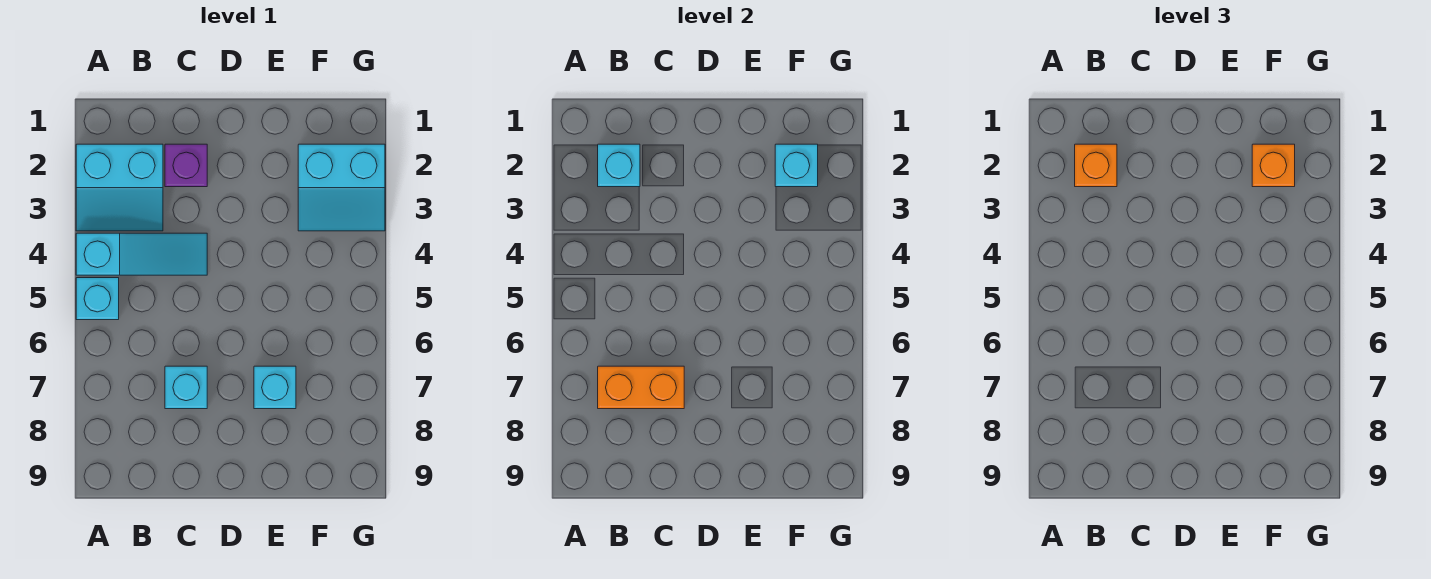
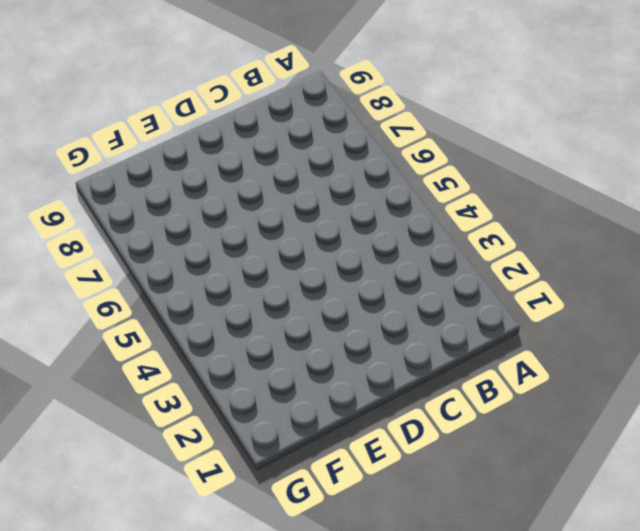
none -> cyan 2x2 slope [76,144,163,231]
none -> cyan 1x3 slope [76,233,207,275]
none -> cyan 1x1 brick [76,278,119,320]

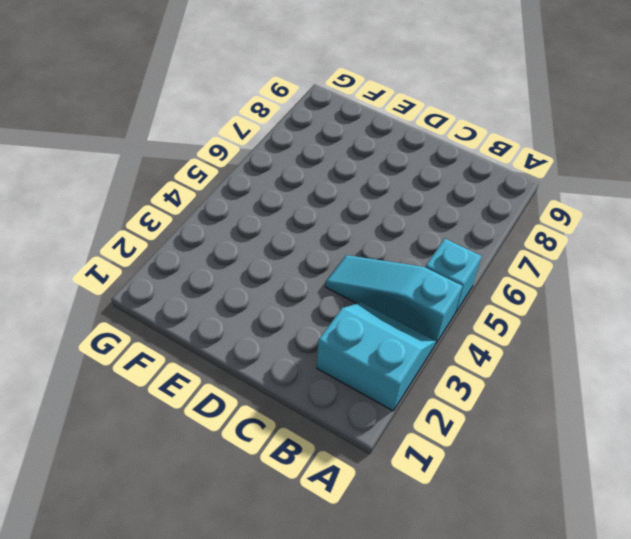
none -> purple 1x1 brick [165,144,207,187]
none -> cyan 1x1 brick [165,366,207,409]
none -> cyan 1x1 brick [254,366,296,409]

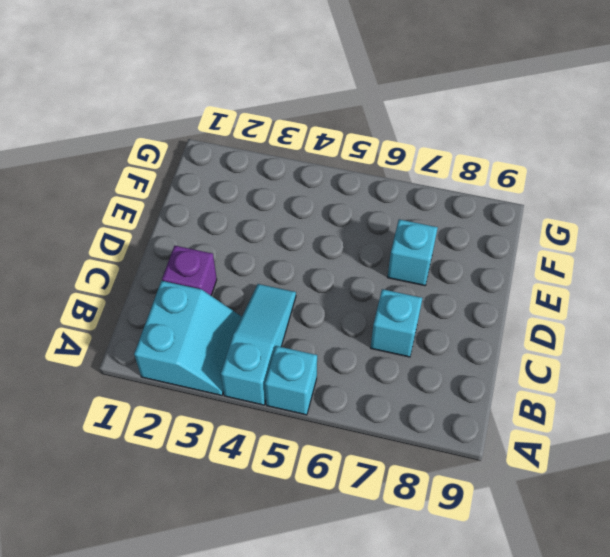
none -> cyan 2x2 slope [298,144,385,231]
none -> cyan 1x1 brick [598,144,640,187]
none -> orange 1x2 brick [598,366,684,409]

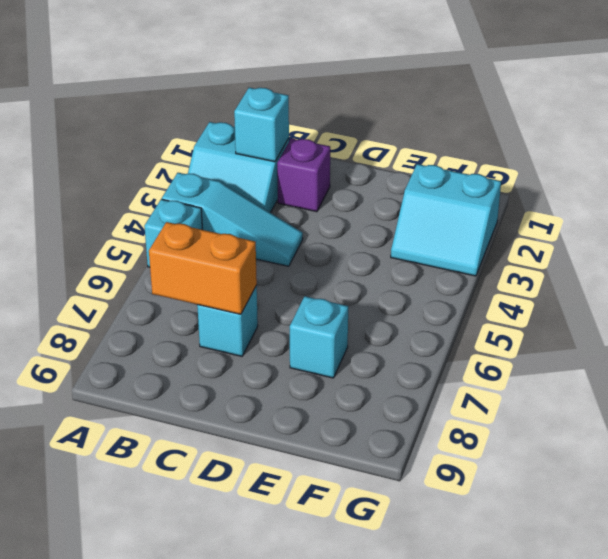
none -> cyan 1x1 brick [775,144,818,187]
none -> orange 1x1 brick [1075,144,1117,187]
none -> orange 1x1 brick [1252,144,1295,187]

